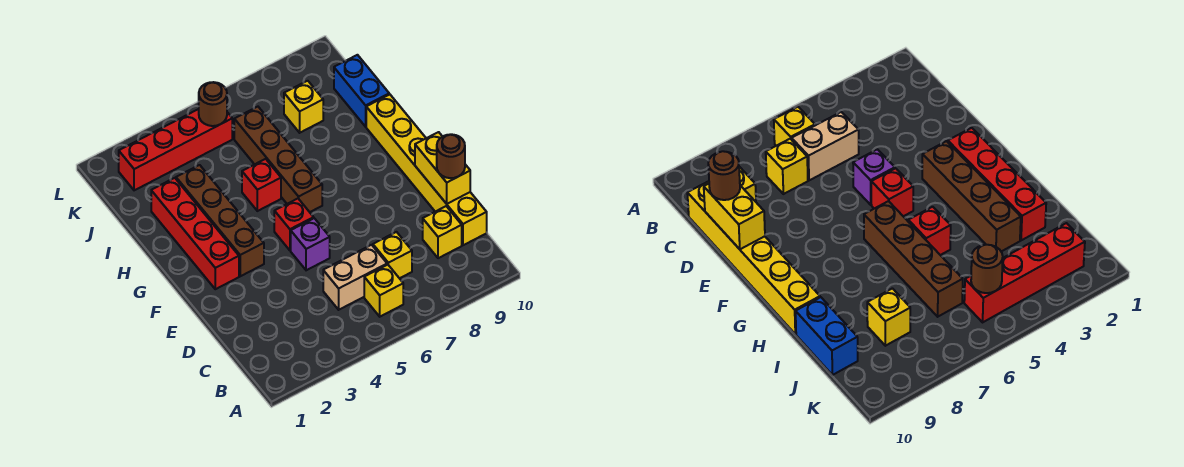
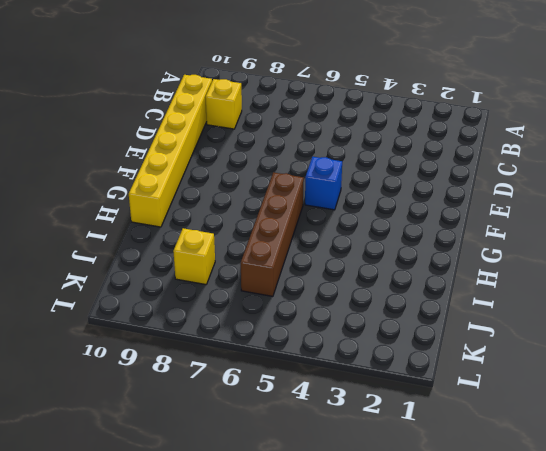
blue 1x1 brick [305,157,342,210] -> red 1x1 brick [274,199,314,250]
none -> yellow 1x1 brick [364,265,403,317]
none -> tan 1x2 brick [323,245,387,310]
none -> yellow 1x1 brick [373,232,412,278]

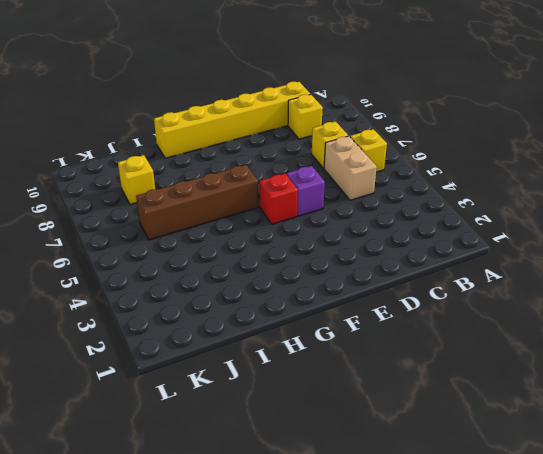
none -> red 1x4 brick [151,178,239,289]
none -> brown 1x4 brick [176,165,264,276]
none -> red 1x1 brick [242,159,281,211]

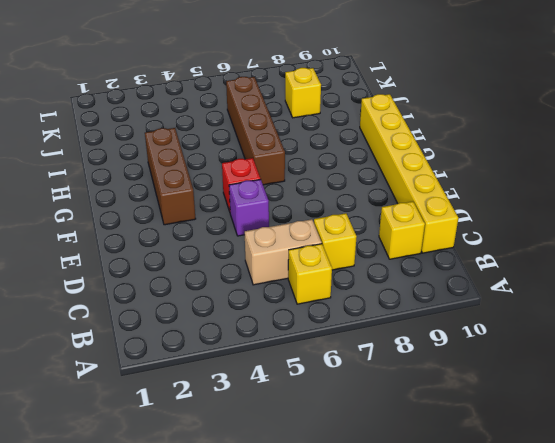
brown 1x3 brick [145,128,196,225] -> brown 1x4 brick [176,165,264,276]
none -> red 1x4 brick [151,178,239,289]
none -> red 1x1 brick [242,159,281,211]
none -> blue 1x2 brick [334,55,389,127]

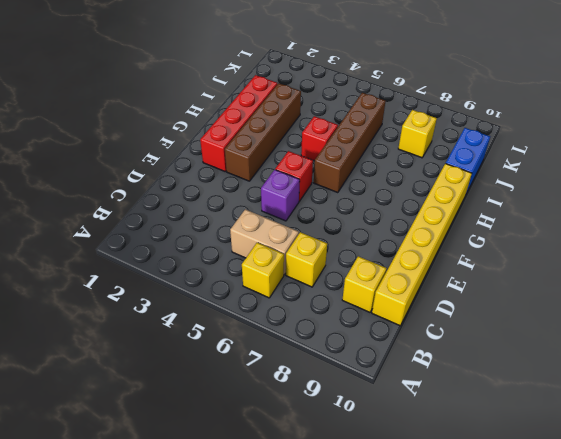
none -> red 1x4 brick [119,109,232,190]
none -> yellow 1x2 brick [415,132,470,204]
none -> brown 1x1 round brick [199,82,227,126]

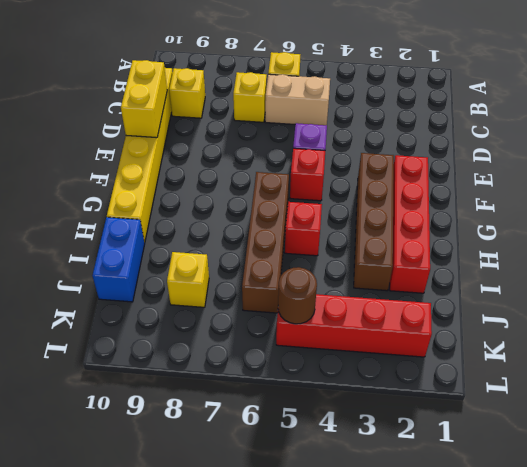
none -> brown 1x1 round brick [437,134,465,178]

